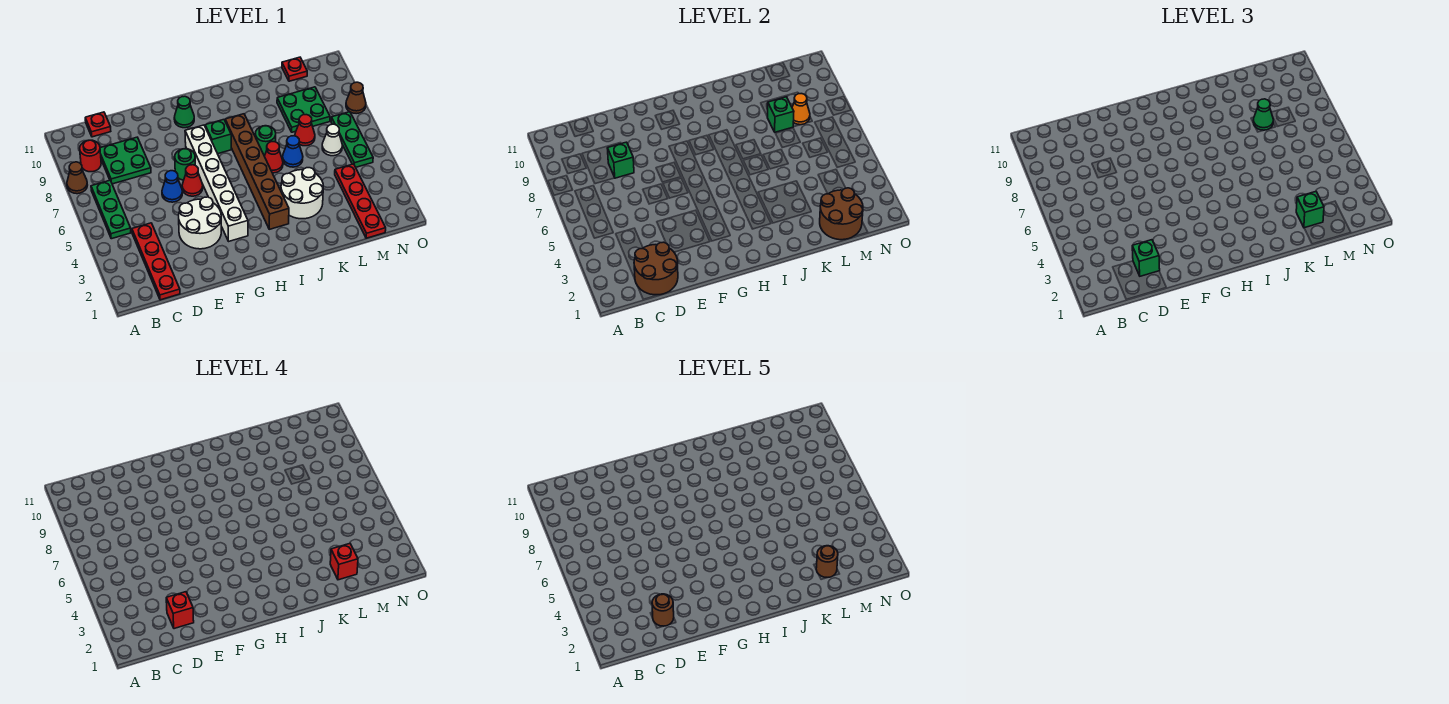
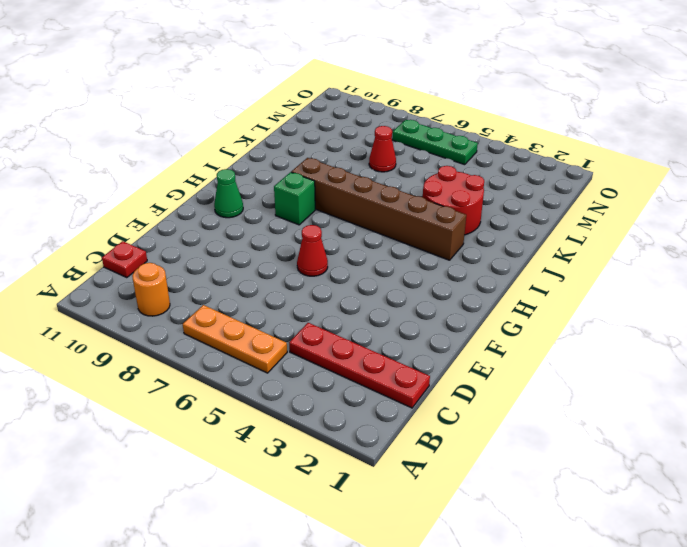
orange 1x3 plate [183,305,287,373] -> green 1x3 plate [91,180,131,239]
orange 1x1 round brick [132,263,170,316] -> red 1x1 round brick [80,140,101,172]
red 2x2 round brick [423,166,484,235] -> white 2x2 round brick [281,168,323,219]
none -> brown 1x1 cone [67,162,87,194]
none -> green 2x2 plate [100,137,151,184]
none -> white 2x2 round brick [179,197,221,249]
none -> blue 1x1 cone [162,171,182,202]

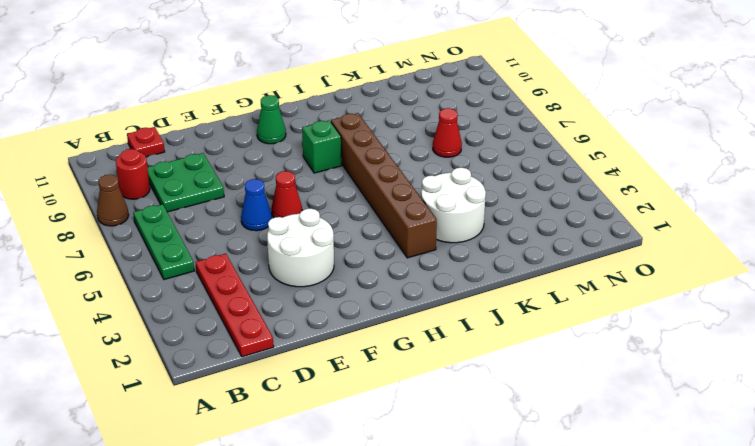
none -> green 1x1 round brick [175,149,195,180]
none -> white 1x6 brick [185,125,248,241]
none -> red 1x1 cone [264,142,283,173]
none -> green 1x1 round brick [255,126,276,156]

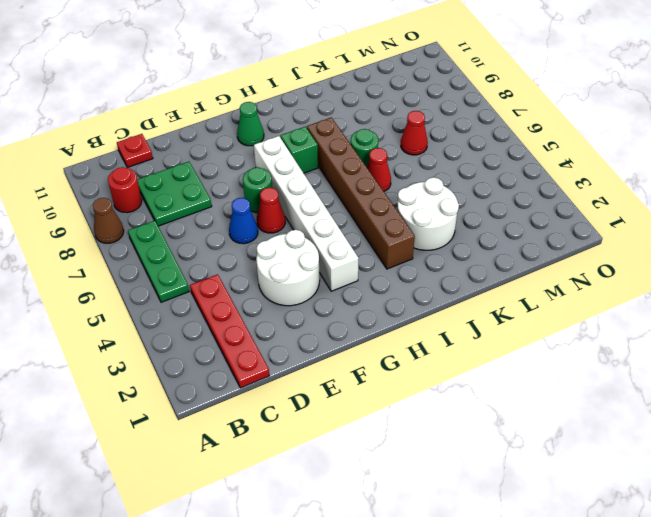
none -> blue 1x1 cone [283,136,303,167]
none -> green 2x2 plate [277,87,330,132]
none -> red 1x4 plate [335,164,386,238]
none -> white 1x1 cone [322,124,342,156]

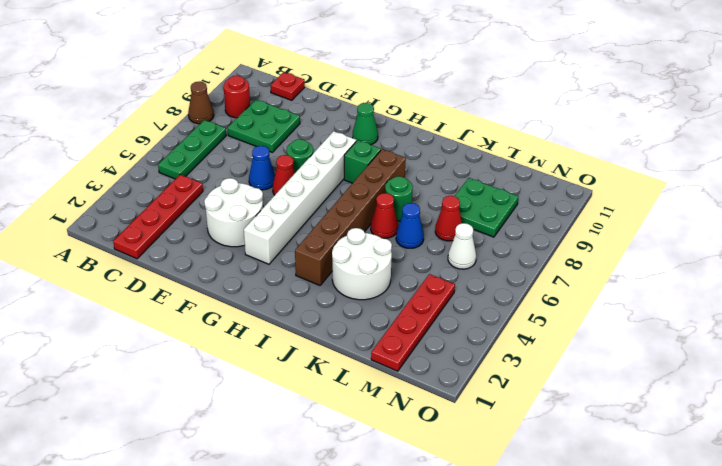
none -> red 1x1 plate [282,57,307,81]
none -> green 1x3 plate [331,112,373,167]
none -> brown 1x1 cone [346,82,366,114]
none -> brown 2x2 round brick [634,242,678,295]

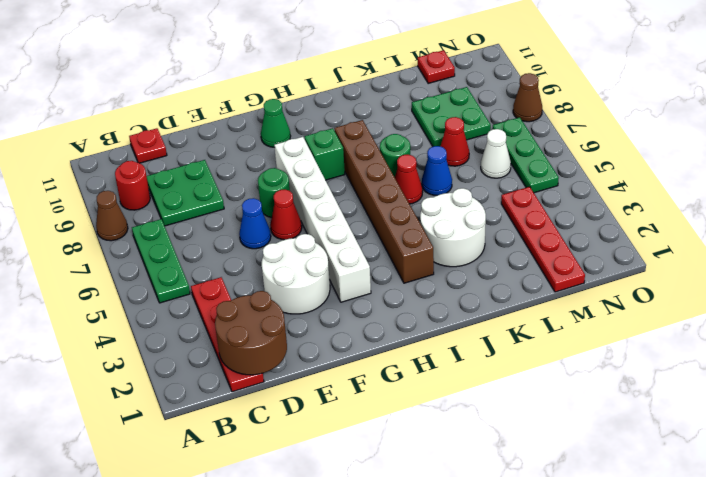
none -> green 1x1 brick [607,142,634,178]
none -> brown 2x2 round brick [820,188,863,240]
none -> green 1x1 brick [768,97,794,132]
none -> orange 1x1 cone [792,94,810,125]

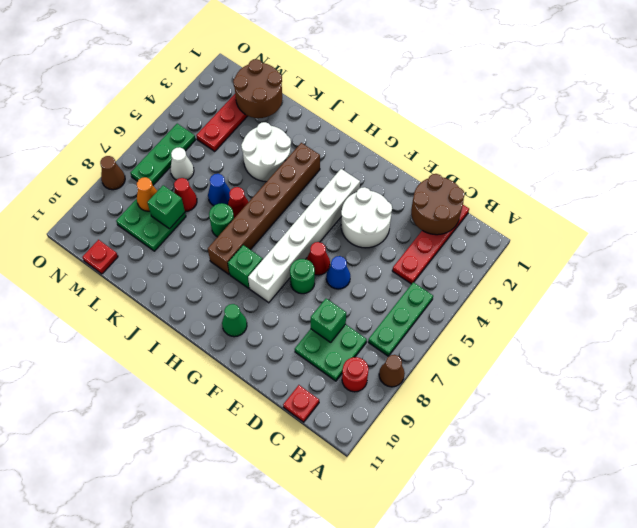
none -> green 1x1 brick [1132,240,1160,276]
none -> green 1x1 brick [1296,192,1324,228]
none -> green 1x1 cone [1253,99,1273,130]
none -> red 1x1 brick [166,592,194,629]

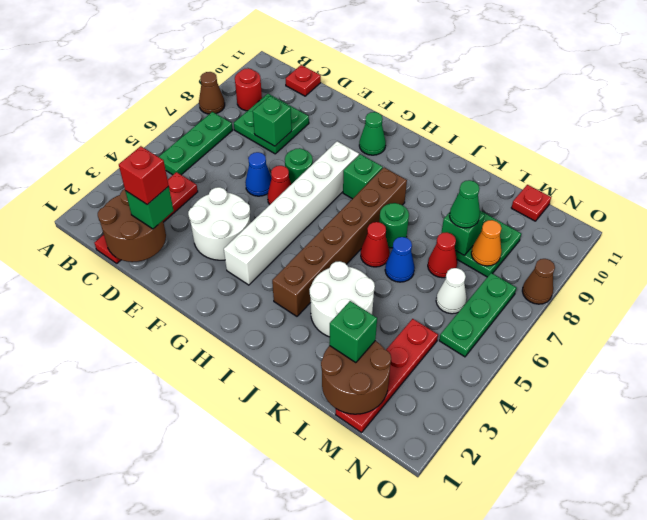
none -> red 1x1 brick [330,544,358,580]
none -> brown 1x1 round brick [652,594,674,626]
none -> brown 1x1 round brick [816,546,838,578]

